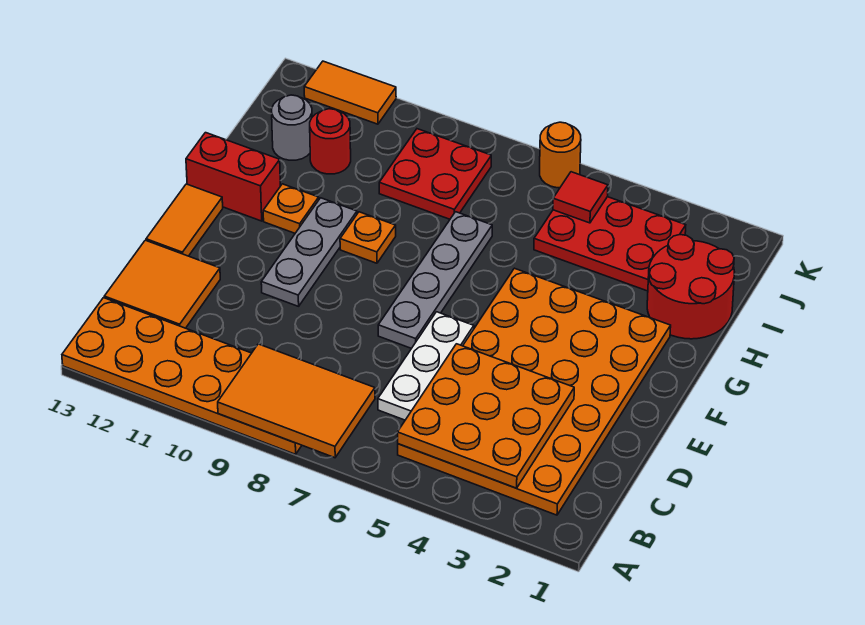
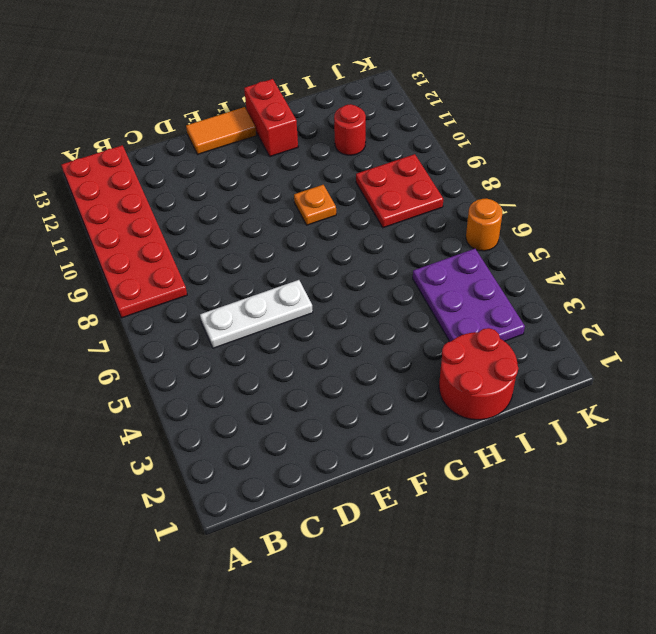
red 2x6 plate [61,145,187,318] -> orange 2x6 plate [62,298,302,454]
purple 2x3 plate [413,249,525,342] -> red 2x3 plate [534,197,686,291]
none -> orange 4x6 plate [398,268,671,515]
none -> orange 2x2 tile [104,240,220,328]
none -> grey 1x4 plate [378,212,492,348]

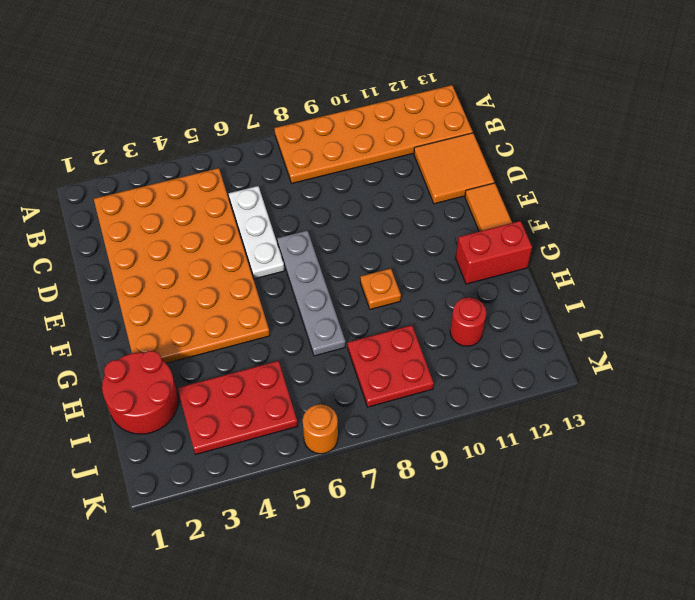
none -> grey 1x3 plate [261,198,357,306]
none -> orange 1x1 plate [263,184,319,233]
none -> grey 1x1 round brick [272,95,312,160]

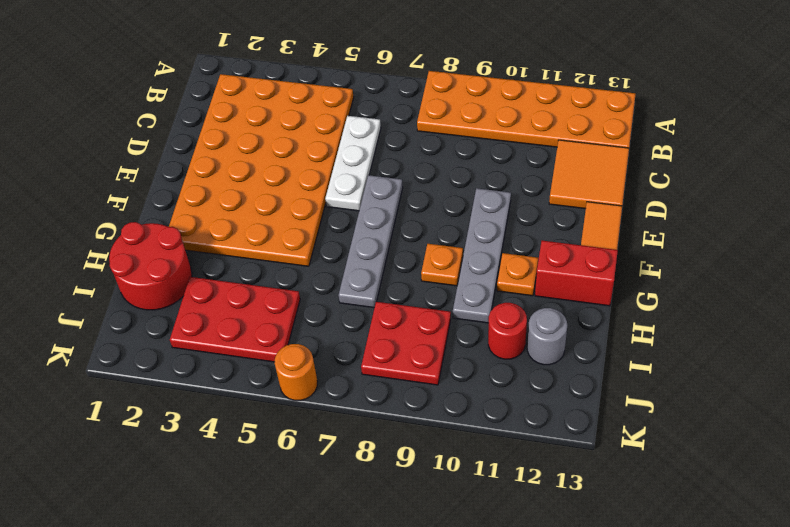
grey 1x4 plate [453,188,511,323] -> grey 1x3 plate [261,198,357,306]
none -> orange 1x2 tile [304,61,396,124]
none -> orange 2x3 tile [218,344,375,458]
none -> orange 3x3 plate [397,344,574,488]

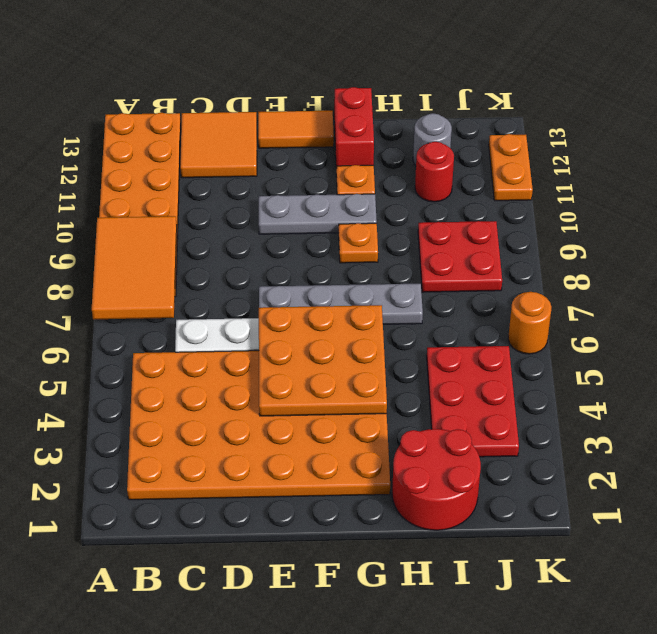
orange 3x3 plate [259,305,387,416] -> orange 3x3 plate moved to [397,344,574,488]
orange 1x2 plate [489,134,533,201] -> orange 1x2 tile [304,61,396,124]
none -> red 1x1 tile [553,172,608,223]

